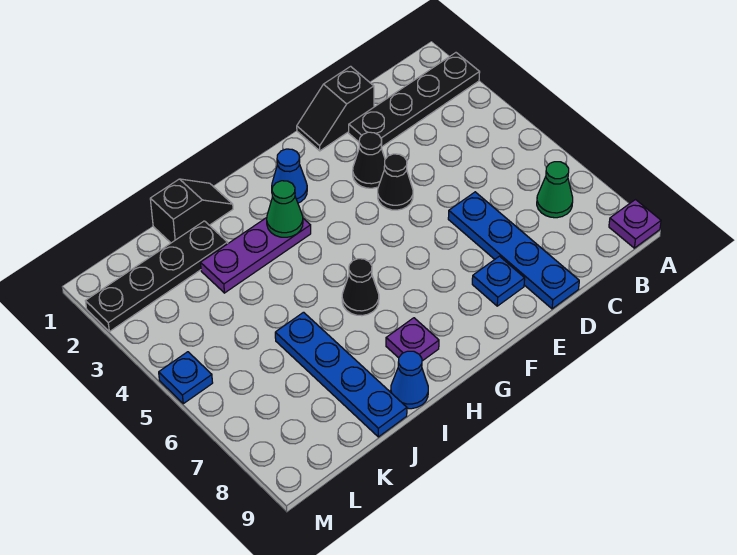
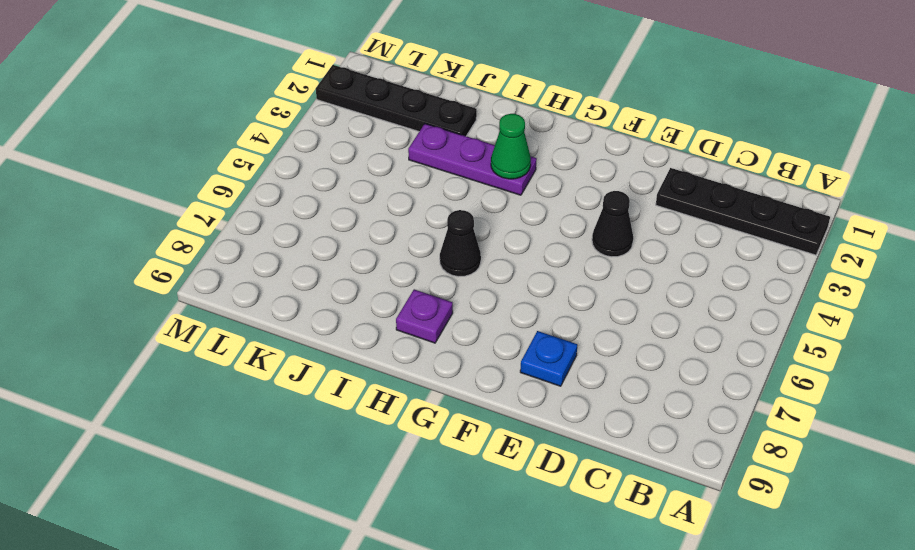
none -> purple 1x1 plate [609,200,661,248]
none -> green 1x1 cone [537,162,573,218]
none -> black 1x2 slope [297,66,374,151]

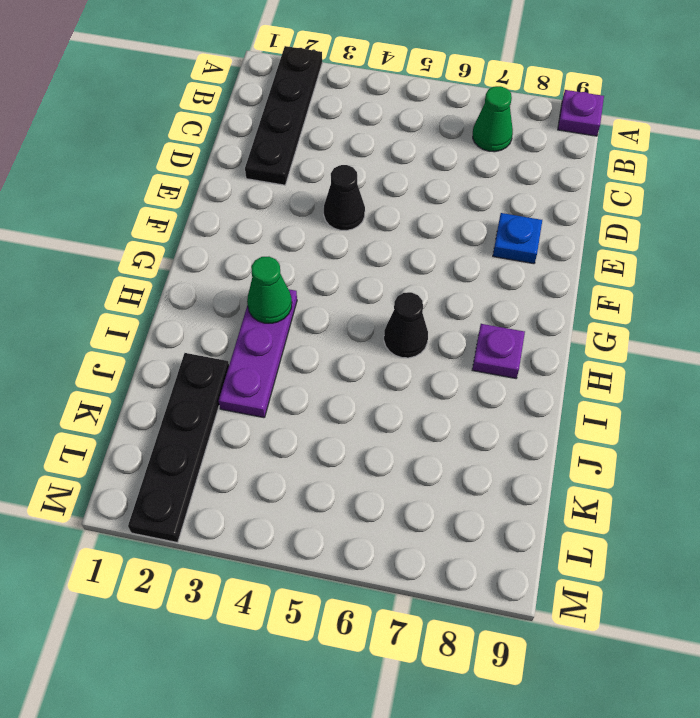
none -> black 1x2 slope [297,66,374,151]
none -> blue 1x4 plate [448,192,579,309]
none -> black 1x1 cone [353,132,385,188]

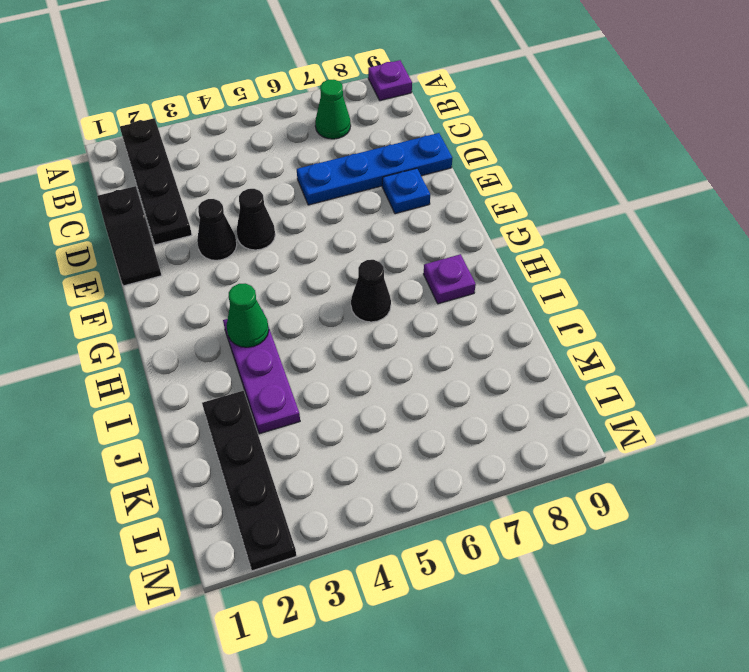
none -> blue 1x1 cone [272,149,307,203]
none -> black 1x2 slope [150,179,233,243]
none -> blue 1x1 cone [391,351,428,409]

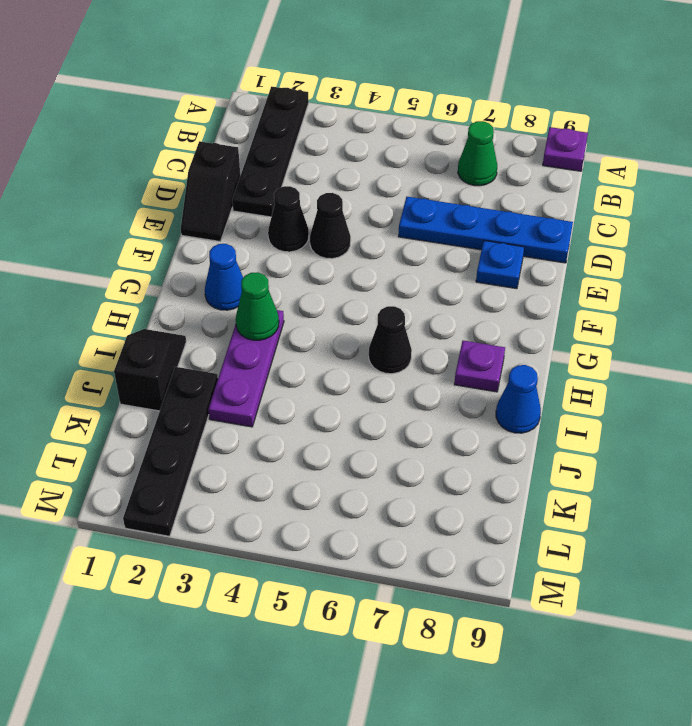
none -> blue 1x4 plate [275,312,407,437]
none -> blue 1x1 plate [159,352,213,404]

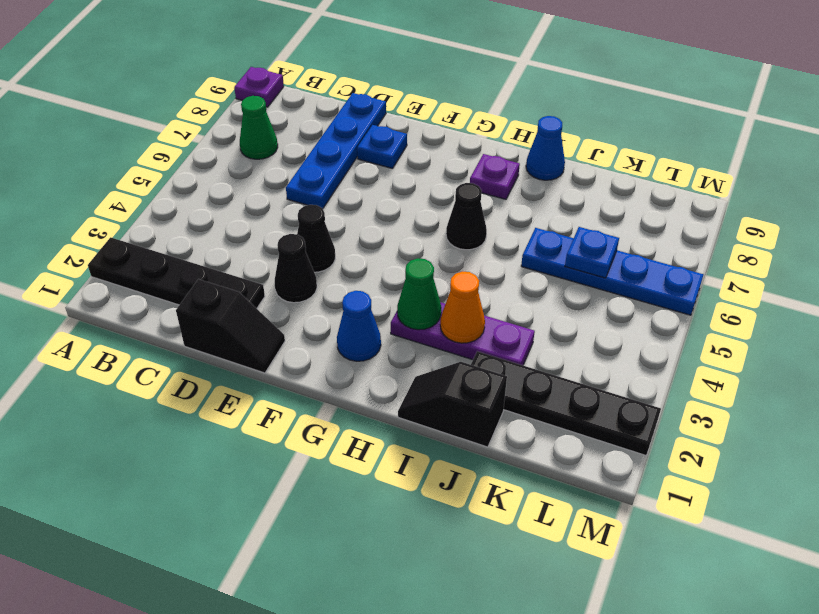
orange 1x1 cone [440,272,485,343] -> none
blue 1x4 plate [521,228,703,315] -> blue 1x4 plate turned to [275,312,407,437]
blue 1x1 plate [565,227,619,278] -> blue 1x1 plate moved to [159,352,213,404]

